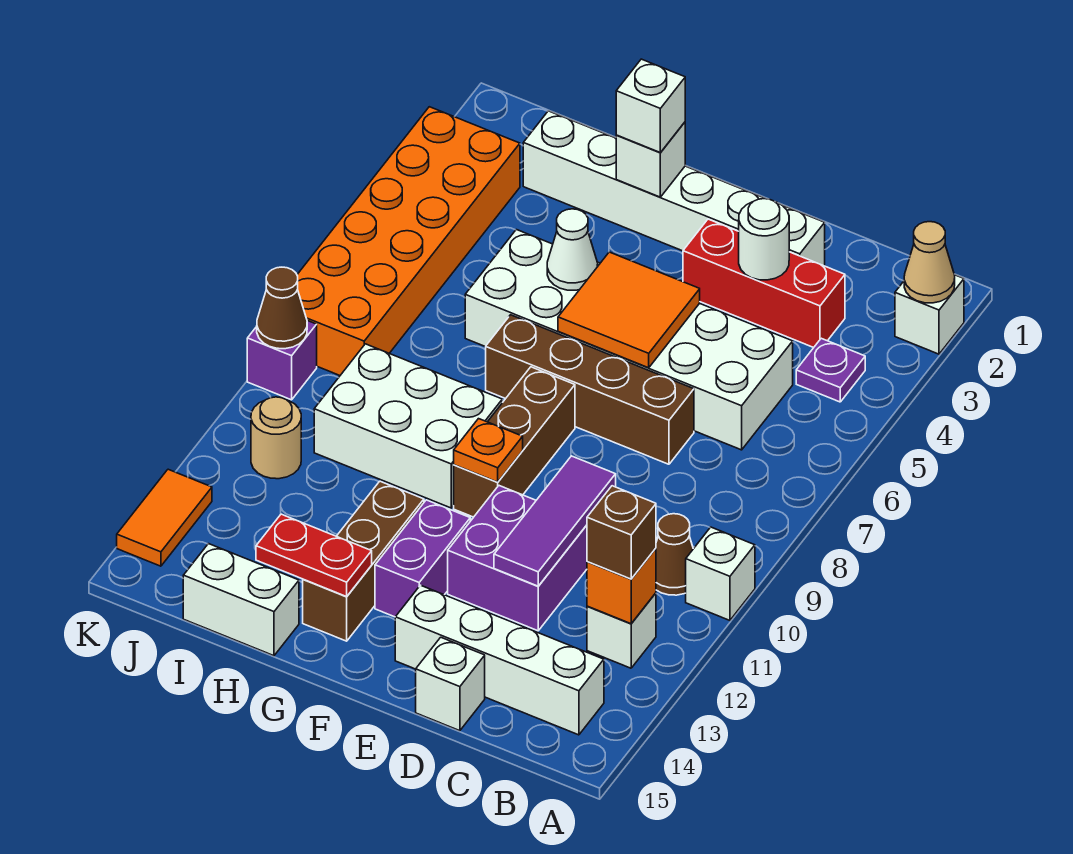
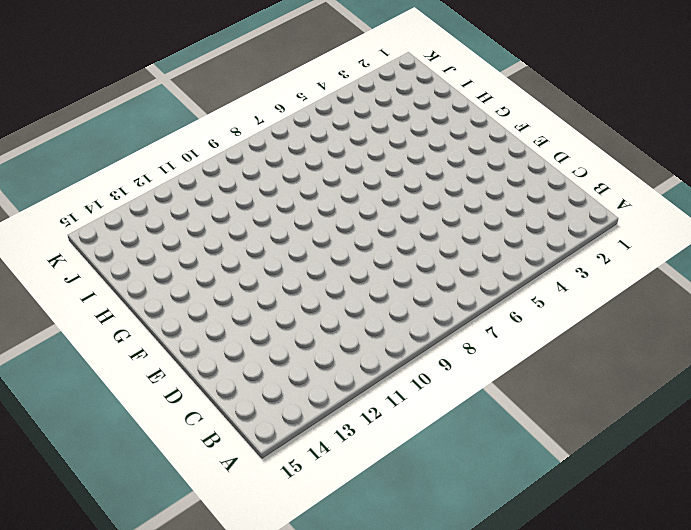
none -> white 1x1 brick [895,275,964,354]
none -> white 1x1 brick [686,527,755,620]
none -> purple 1x1 plate [796,338,865,402]
none -> brown 1x1 cone [656,514,693,595]

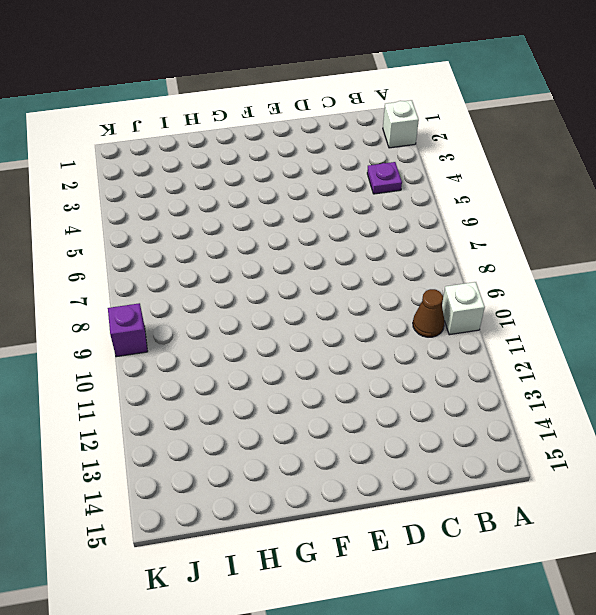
none -> white 1x1 brick [587,593,656,668]
none -> white 1x4 brick [395,585,604,735]
none -> red 1x3 brick [683,219,845,348]
none -> white 2x6 brick [465,230,793,450]

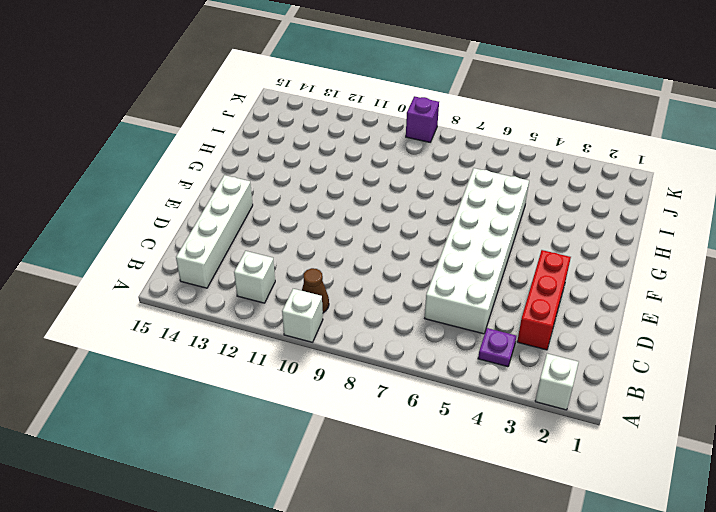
none -> white 1x6 brick [523,111,825,266]
none -> brown 1x4 brick [486,315,694,464]
none -> purple 2x2 brick [448,486,587,631]
none -> white 1x1 brick [416,637,485,731]

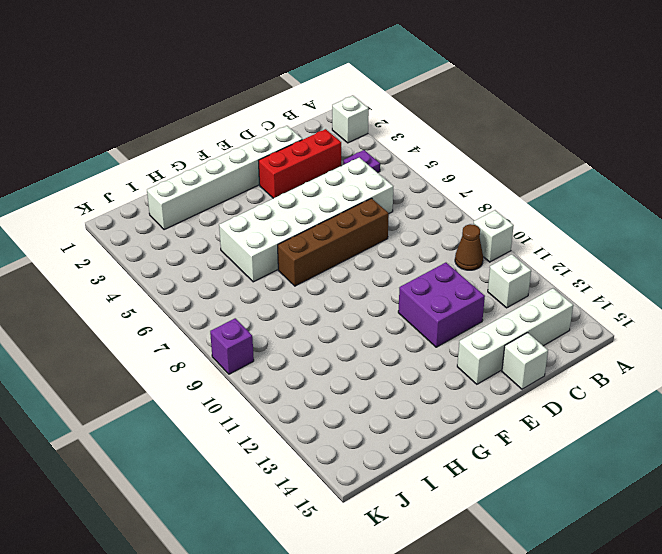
none -> brown 1x3 brick [454,367,575,517]
none -> purple 1x2 brick [375,500,470,617]
none -> white 2x3 brick [314,344,502,508]
none -> brown 1x3 brick [303,481,424,641]

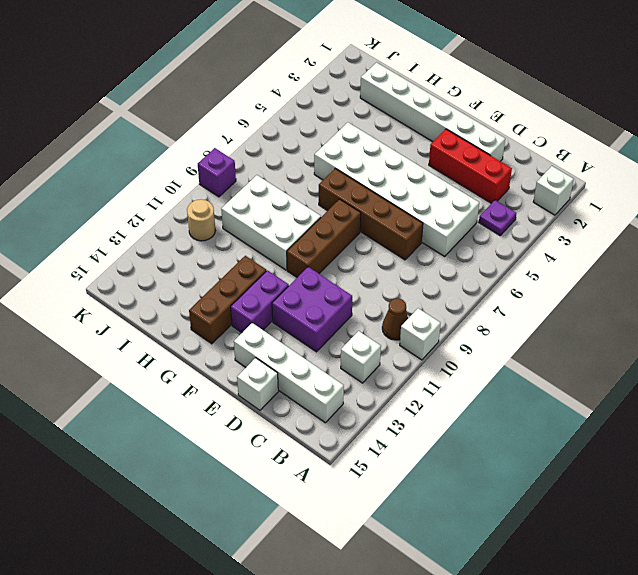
none -> white 1x2 brick [183,544,299,656]
none -> orange 2x6 brick [297,107,520,375]
none -> orange 1x2 tile [117,469,212,566]
none -> tan 1x1 cone [904,222,955,303]

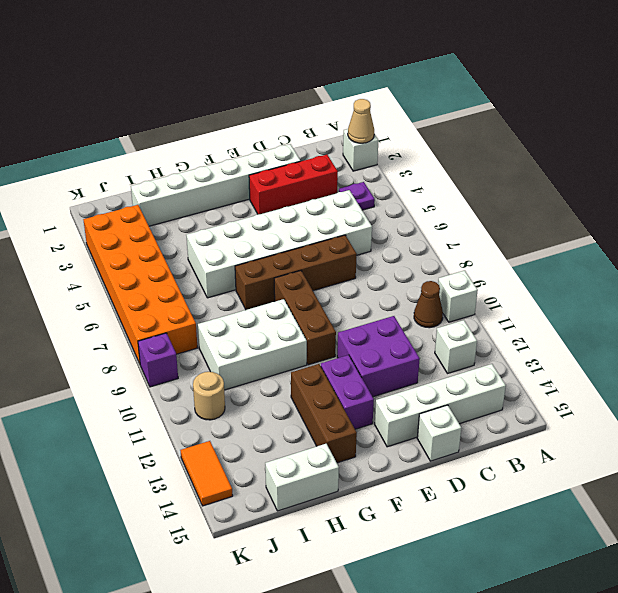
none -> orange 1x1 brick [587,548,656,624]
none -> white 1x1 round brick [739,199,789,280]
none -> purple 1x3 tile [494,456,616,586]
none -> orange 2x2 tile [558,252,700,368]

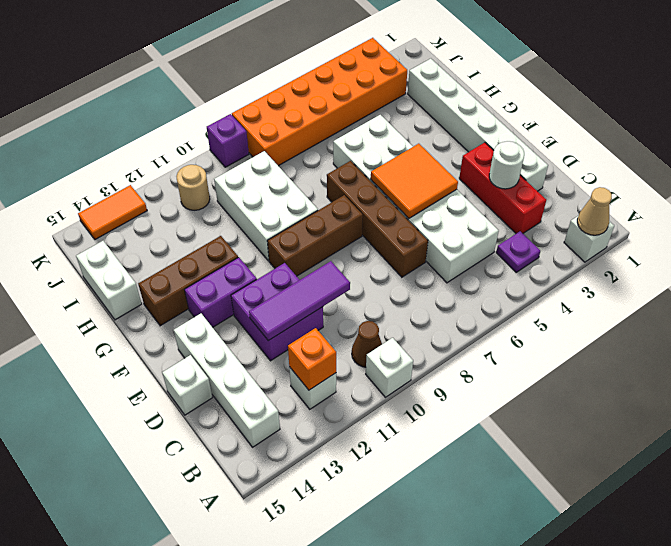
none -> orange 1x1 plate [454,419,523,482]
none -> white 1x1 brick [616,122,685,197]
none -> white 1x1 cone [547,209,598,290]
none -> red 1x2 plate [256,514,372,597]

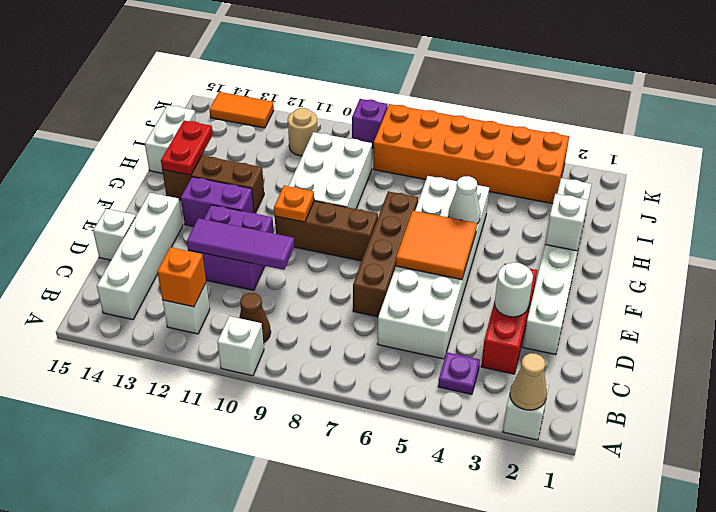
none -> brown 1x1 cone [257,267,307,349]
none -> brown 1x1 brick [587,486,656,579]
none -> white 1x1 brick [616,59,685,153]

